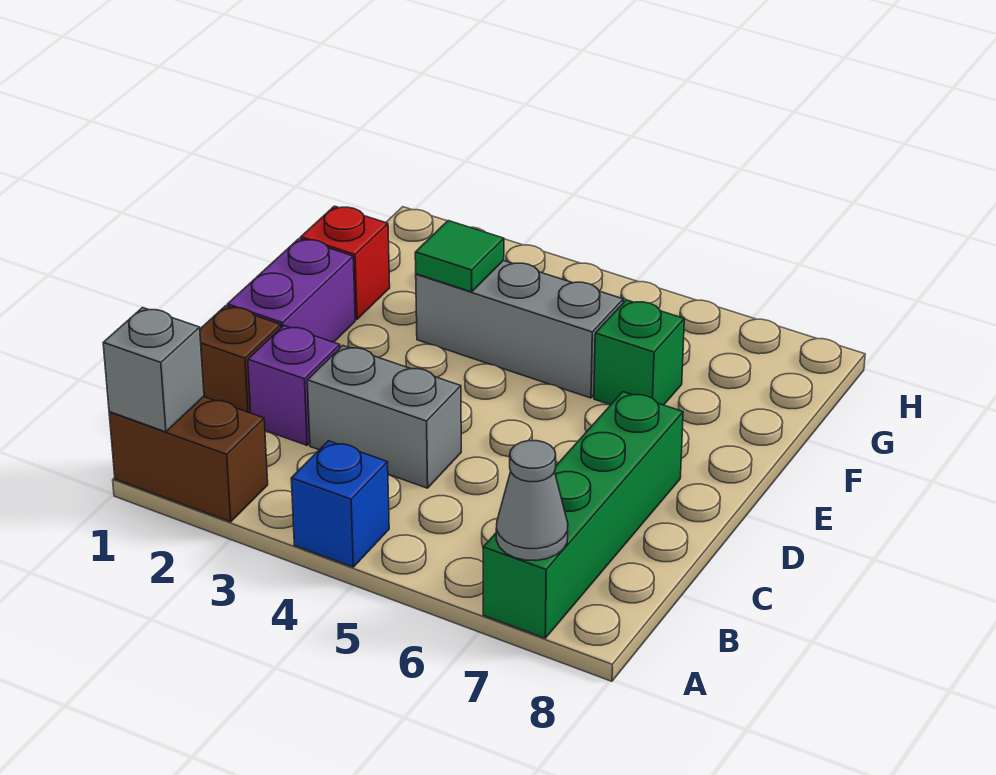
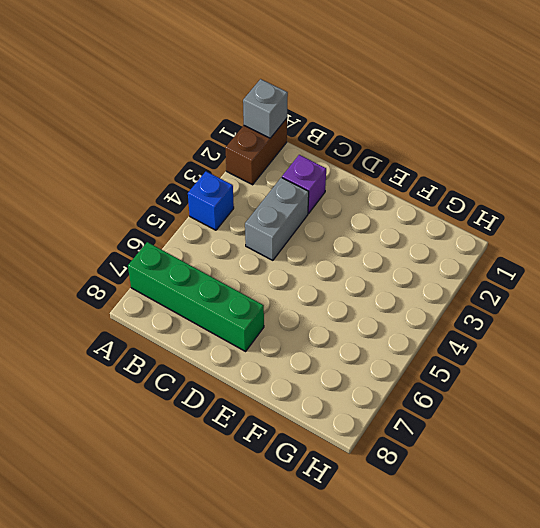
none -> brown 1x1 brick [200,306,281,413]
none -> purple 1x2 brick [227,239,355,342]
none -> red 1x1 brick [301,206,390,319]

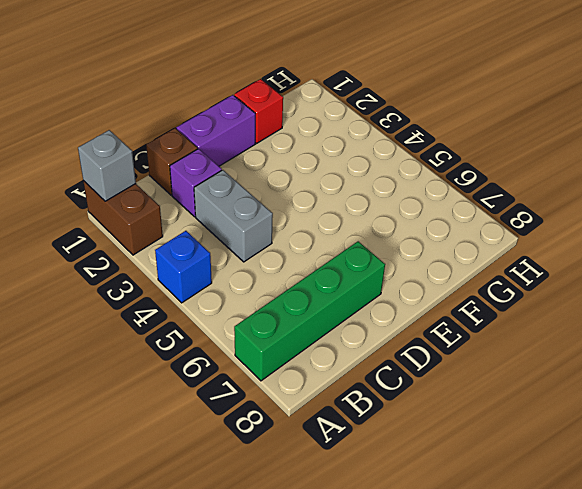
none -> grey 1x3 brick [416,260,623,398]
none -> green 1x1 brick [594,300,684,405]
none -> grey 1x1 cone [496,441,568,561]

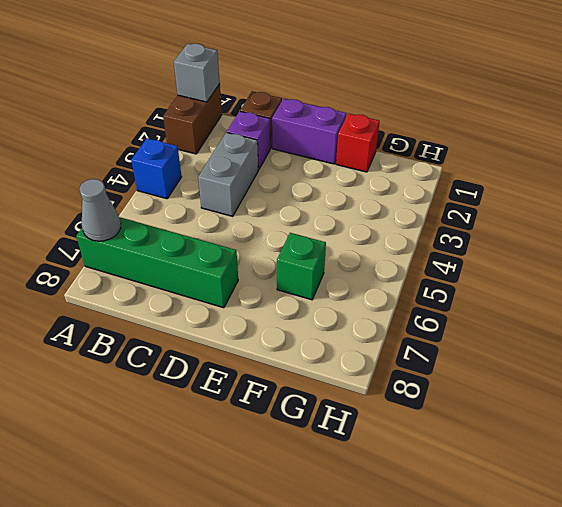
none -> grey 1x3 brick [416,260,623,398]
none -> green 1x1 tile [415,221,504,292]

